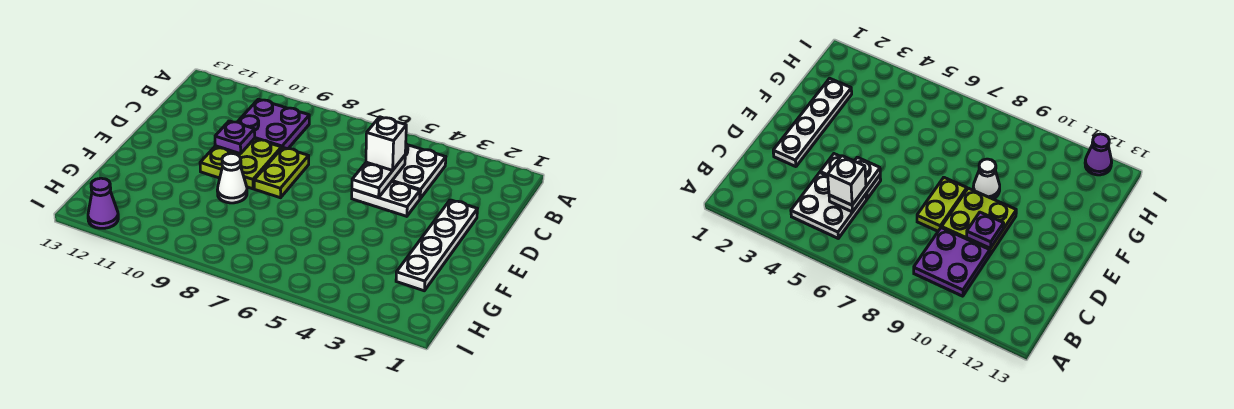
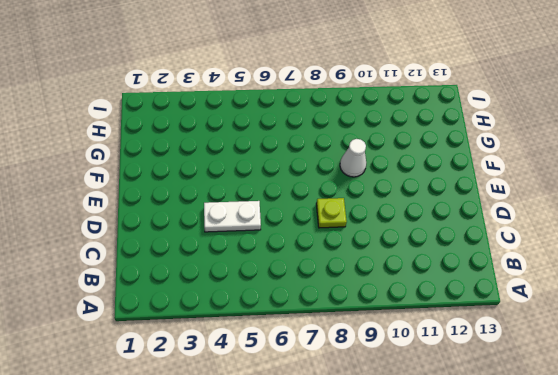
lime 1x1 plate [316,198,347,228] -> lime 1x2 plate [254,148,309,198]
none -> white 2x2 plate [392,144,446,199]
none -> purple 2x2 plate [238,99,309,149]

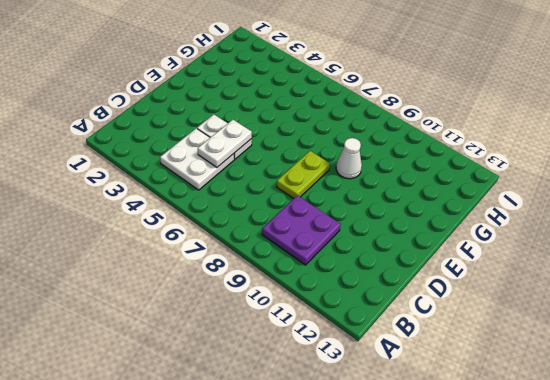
none -> white 1x4 plate [396,200,477,291]
none -> lime 2x2 plate [200,138,281,189]

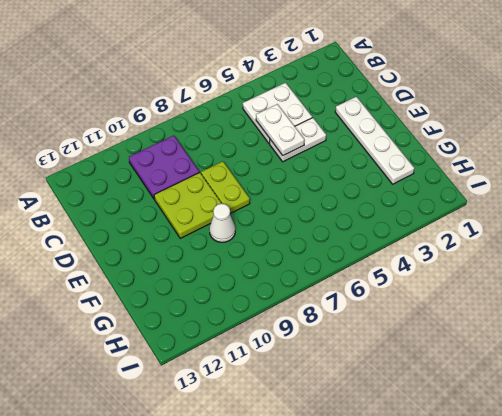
none -> purple 1x1 cone [88,178,118,228]
none -> purple 1x1 plate [215,121,255,154]

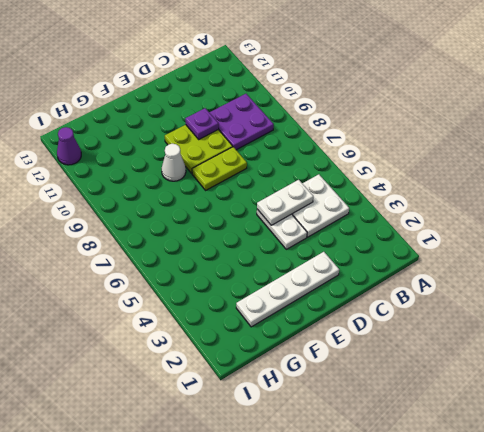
none -> white 1x1 brick [366,117,406,170]

